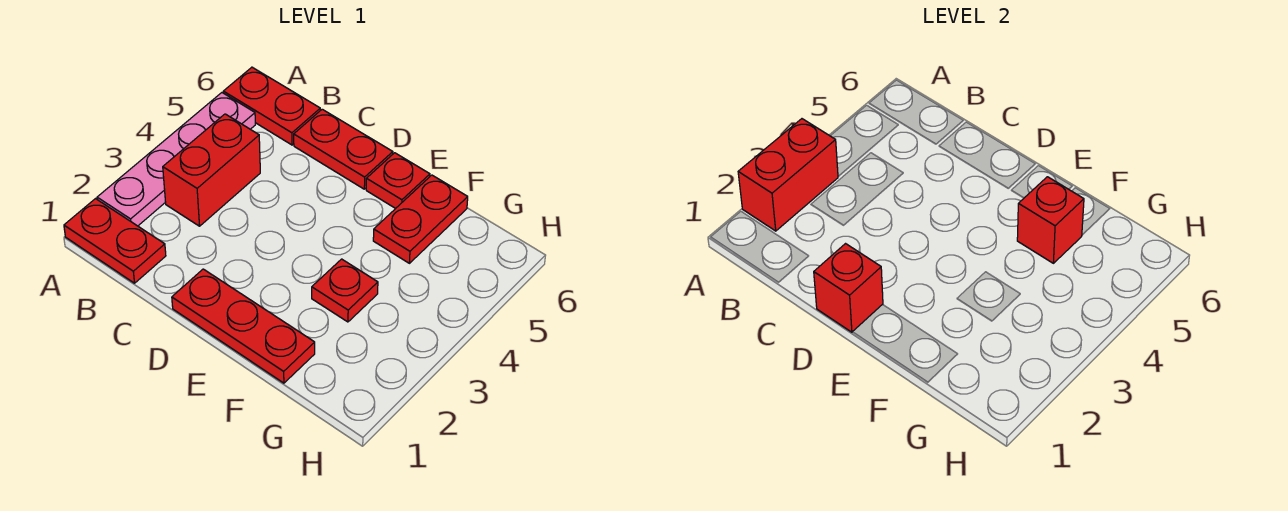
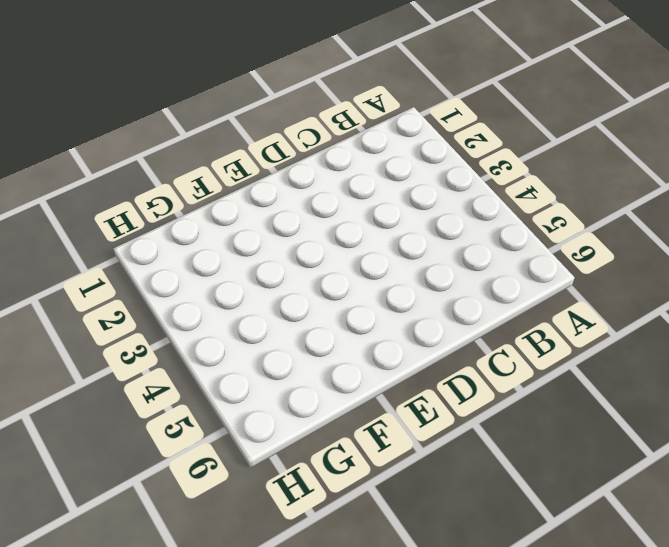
none -> red 1x2 plate [64,199,166,283]
none -> pink 1x4 plate [97,93,255,226]
none -> red 1x2 plate [223,67,320,145]

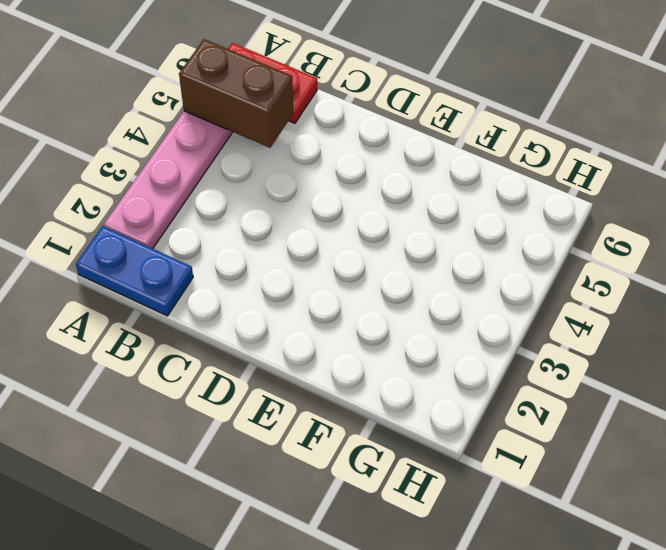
blue 1x2 plate [76,226,193,316] -> red 1x2 plate [64,199,166,283]
brown 1x2 brick [179,39,293,148] -> none
none -> red 1x2 brick [163,114,260,226]
none -> red 1x2 plate [294,109,393,189]
none -> red 1x3 plate [172,269,315,383]

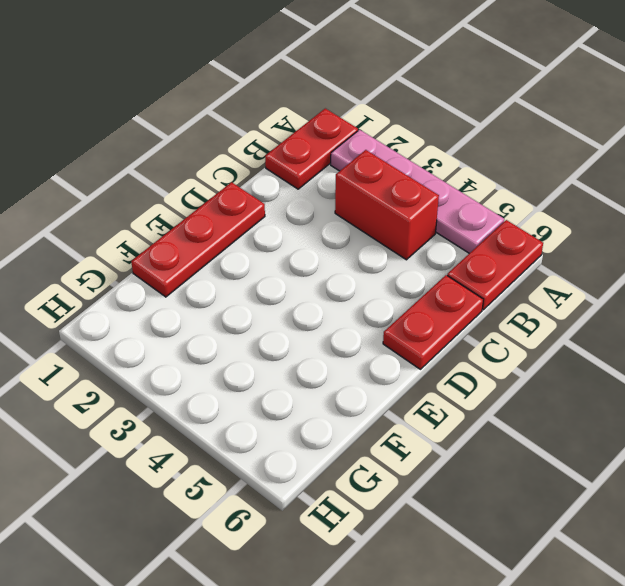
none -> red 1x1 plate [366,153,430,209]
none -> red 1x1 plate [312,259,378,322]
none -> red 1x2 plate [373,175,468,263]

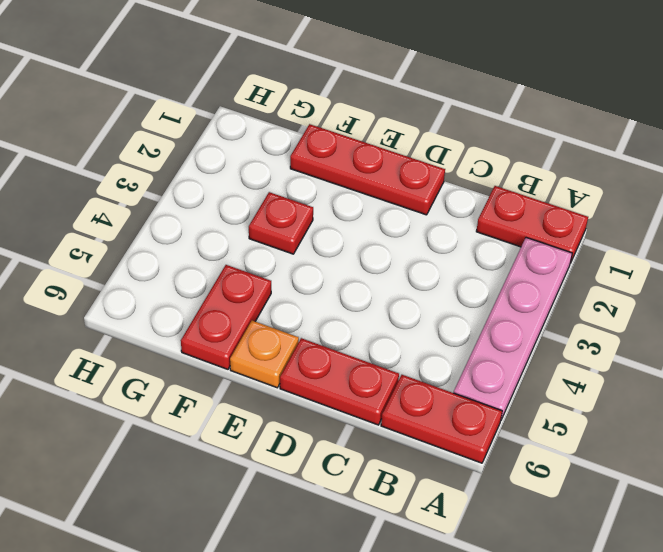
orange 1x1 plate [230,321,299,388] -> red 1x1 plate [366,153,430,209]
none -> red 1x2 brick [163,114,260,226]
none -> red 1x2 brick [738,119,838,231]
none -> red 1x1 brick [814,244,883,332]

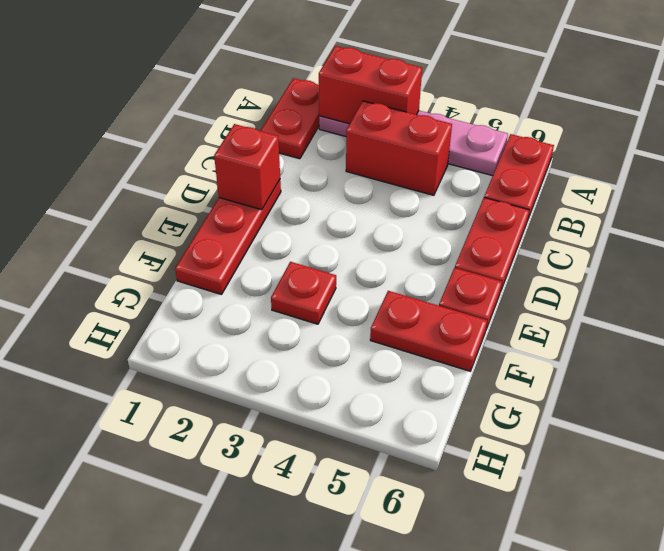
none -> red 1x1 brick [1017,177,1084,263]

